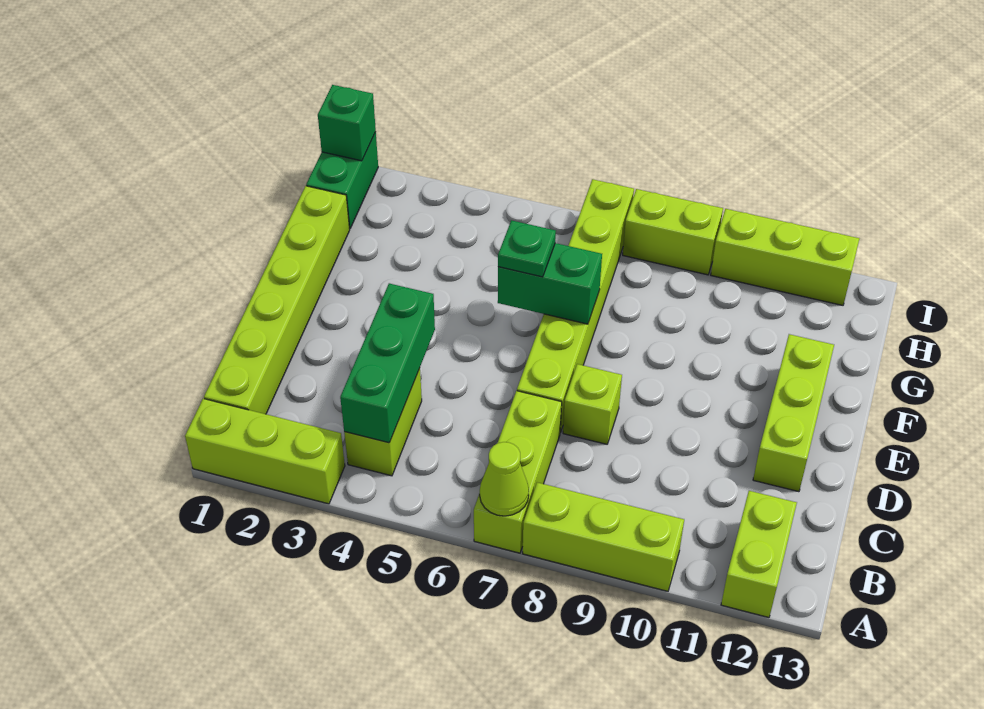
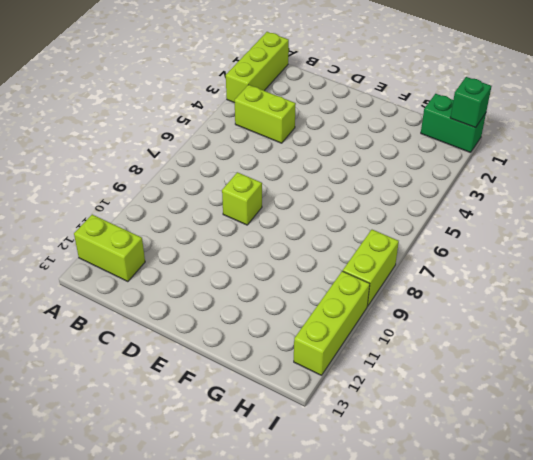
none -> lime 1x3 brick [474,391,562,553]
none -> lime 1x3 brick [523,482,684,591]
none -> lime 1x6 brick [204,186,350,414]

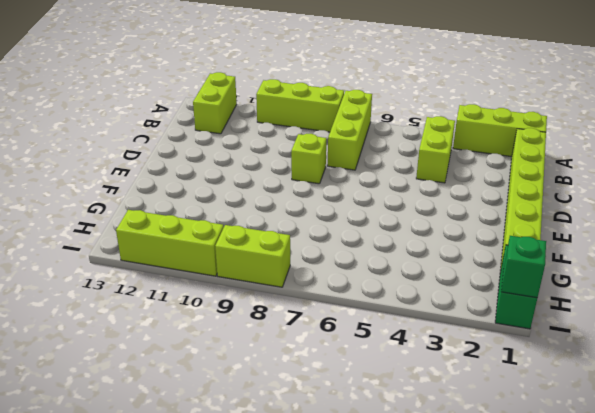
none -> lime 1x6 brick [517,179,634,433]
none -> lime 1x3 brick [753,334,834,492]
none -> lime 1x1 cone [480,442,529,516]

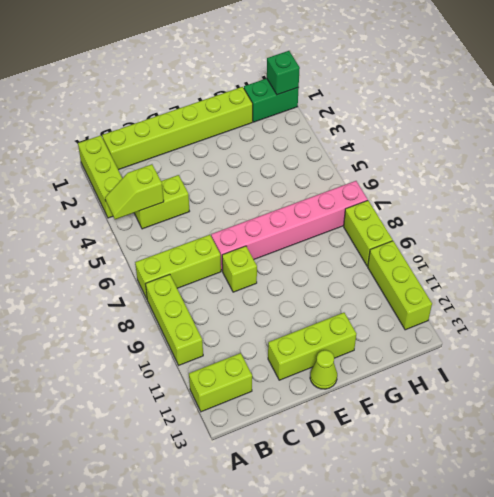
lime 1x2 slope [105,164,164,219] -> green 1x3 brick [340,283,435,443]
pink 1x6 brick [211,181,368,271] -> lime 1x6 brick [517,179,634,433]
lime 1x1 cone [310,350,337,389] -> lime 1x1 cone moved to [480,442,529,516]
none -> green 1x2 brick [498,243,602,324]
none -> green 1x1 plate [498,220,556,277]

